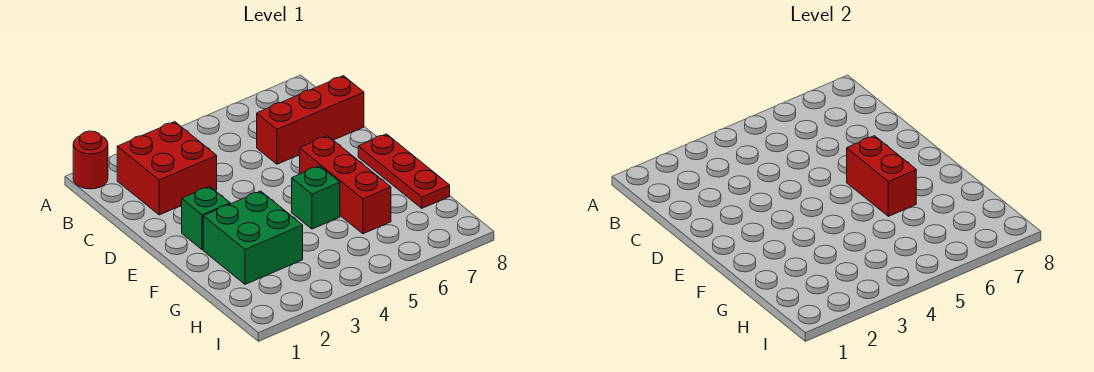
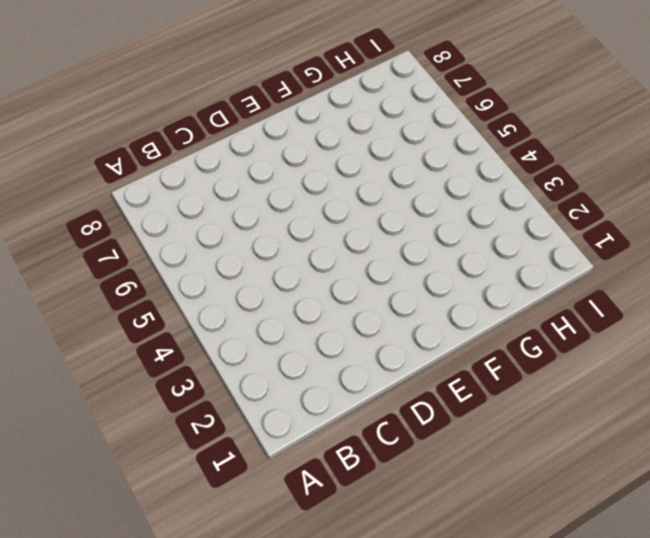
none -> red 1x1 round brick [73,131,108,189]
none -> red 2x2 brick [117,122,217,215]

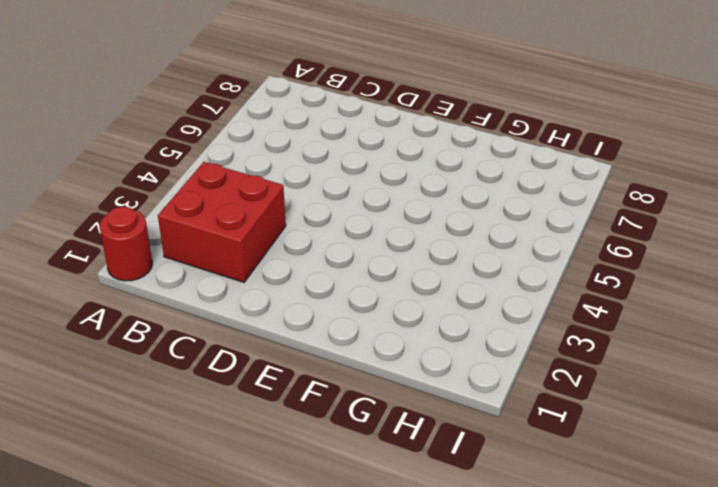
none -> red 1x3 brick [257,76,364,164]
none -> green 1x1 brick [182,186,230,250]

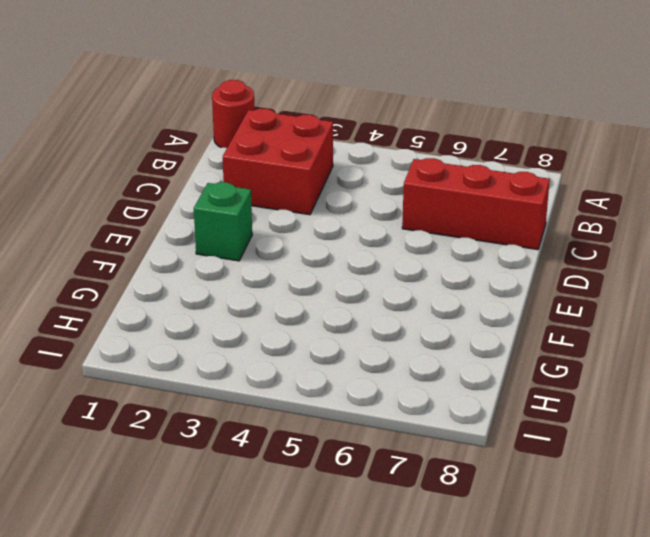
none -> red 1x3 brick [300,136,391,234]
none -> red 1x3 plate [358,134,450,208]

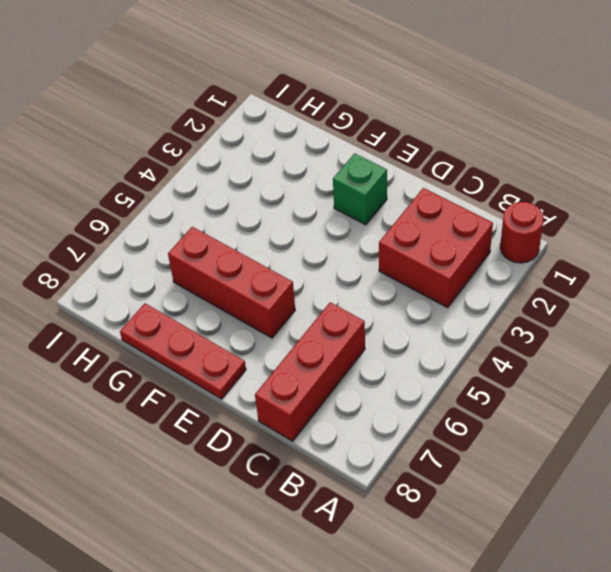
none -> green 2x2 brick [203,191,303,284]
none -> green 1x1 brick [292,166,340,229]

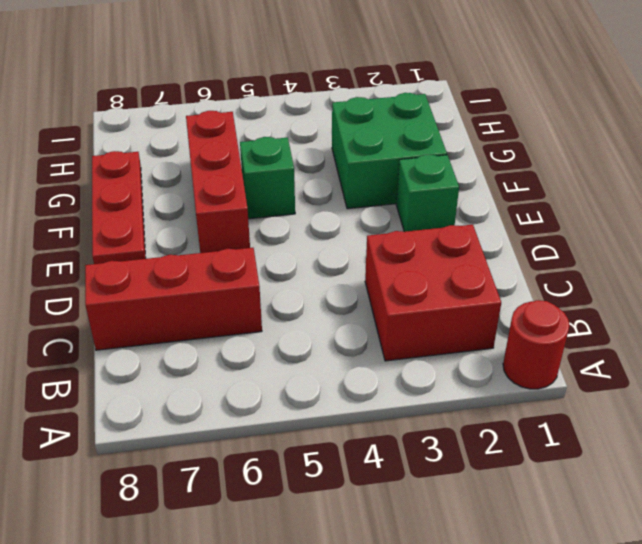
none -> red 1x2 brick [847,136,916,216]

